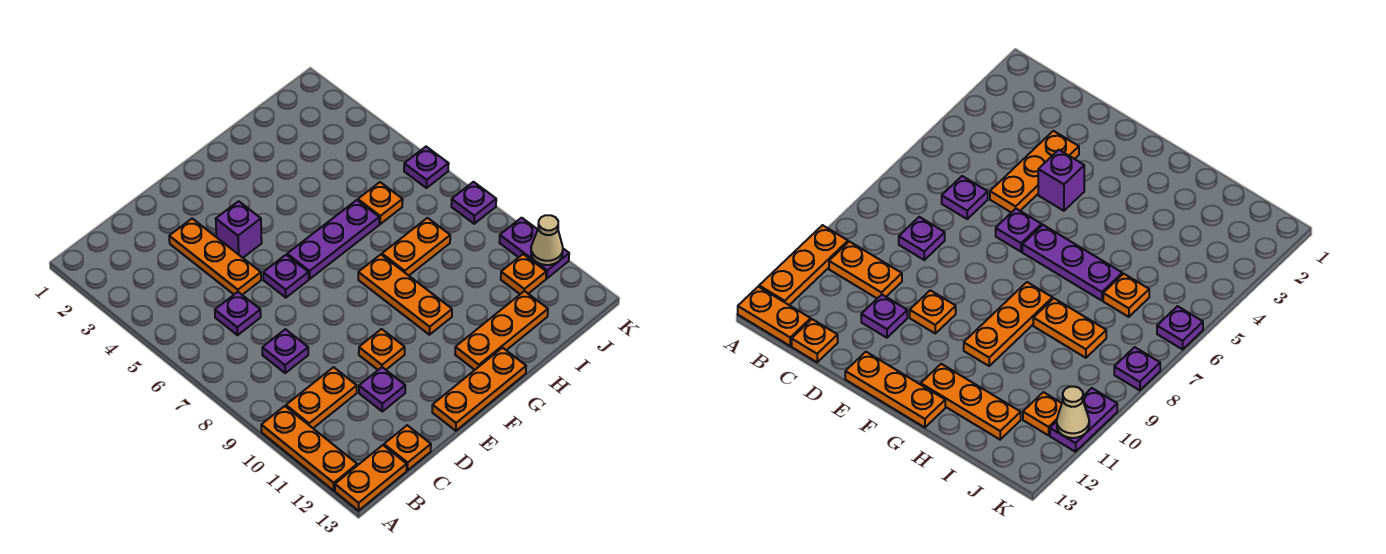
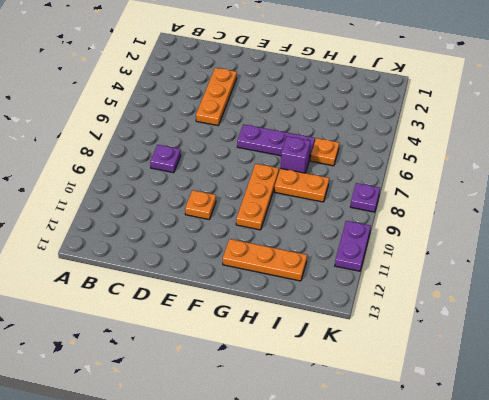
purple 1x1 brick [281,136,311,173] -> purple 1x1 brick moved to [216,201,262,258]
none -> orange 1x3 plate [261,406,357,491]
none -> orange 1x2 plate [335,445,407,511]
none -> orange 1x2 plate [286,367,357,428]

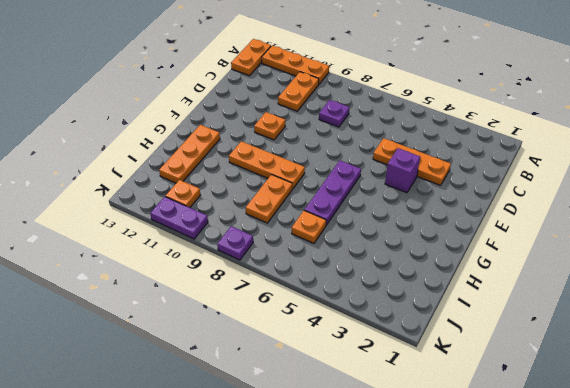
none -> purple 1x1 plate [215,292,261,335]
none -> orange 1x1 plate [384,425,431,470]
none -> purple 1x1 plate [359,367,405,411]

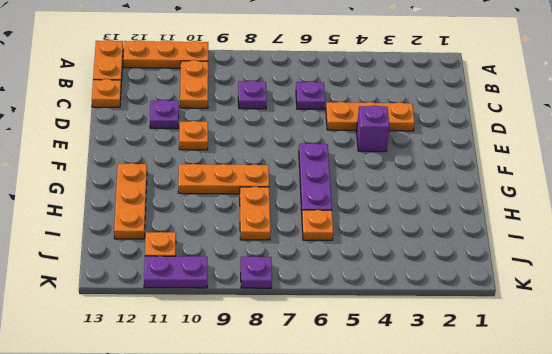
none -> purple 1x1 plate [263,255,309,298]
none -> orange 1x3 plate [432,348,526,431]
none -> purple 1x1 plate [404,147,449,188]

